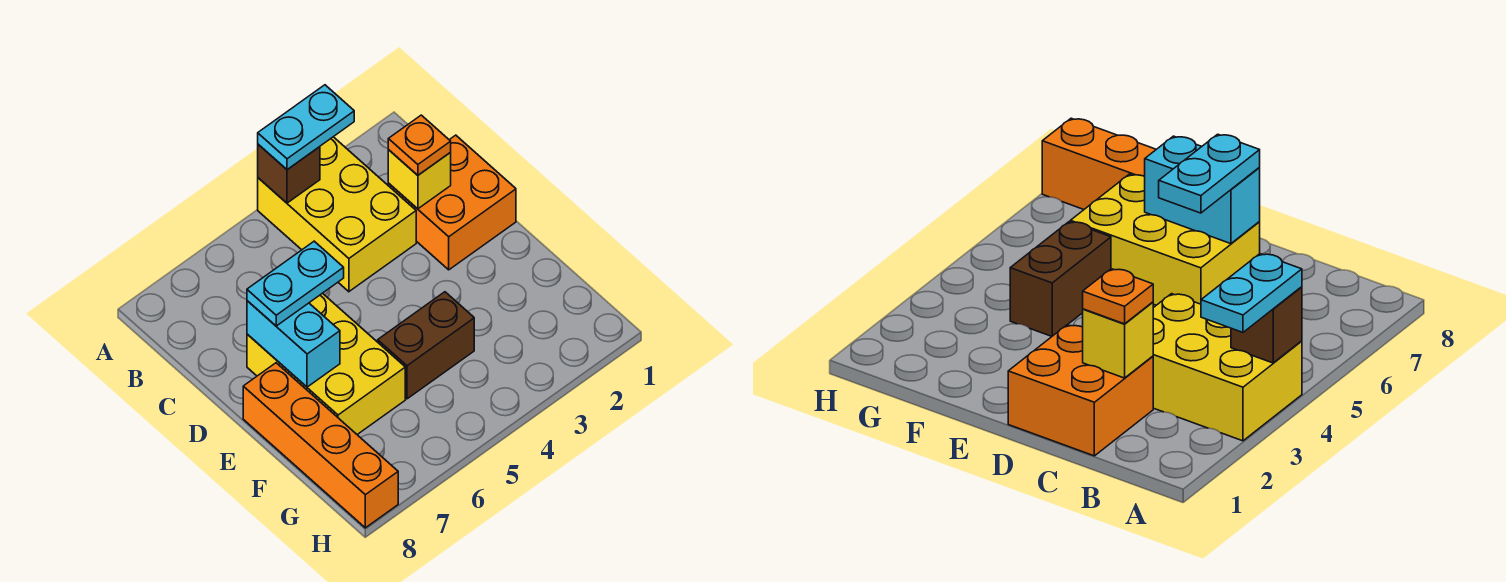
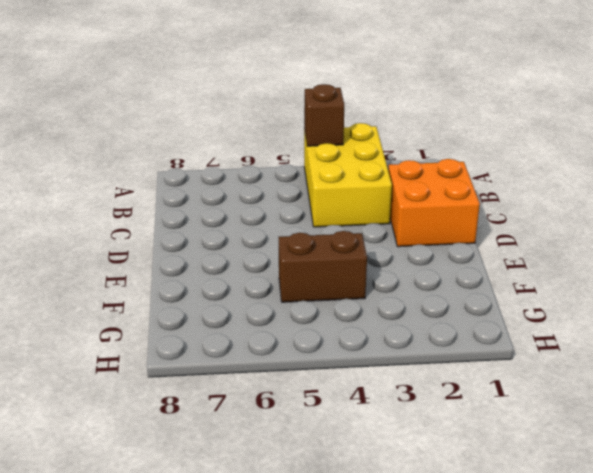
none -> yellow 2x3 brick [247,293,405,434]
none -> orange 1x4 brick [243,363,398,528]

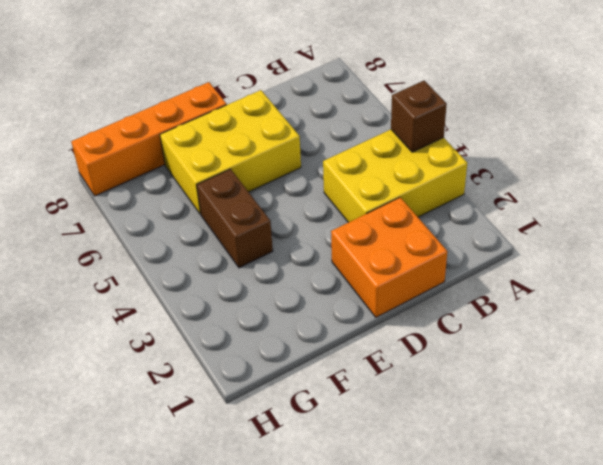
none -> yellow 1x1 brick [388,150,451,209]
none -> cyan 1x2 brick [247,301,340,387]

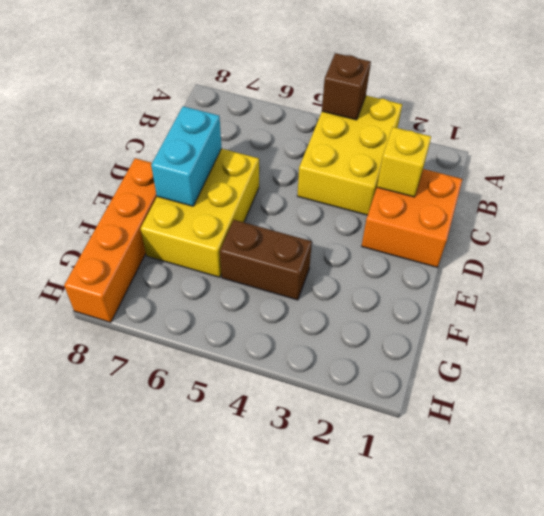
none -> cyan 1x2 plate [258,85,354,170]
none -> orange 1x1 plate [388,115,451,175]

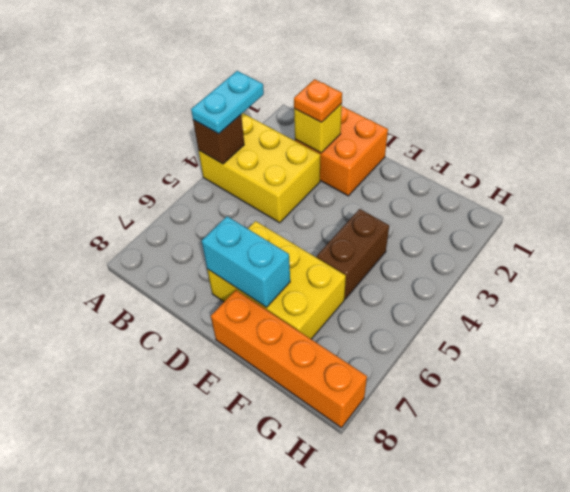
none -> cyan 1x2 plate [247,241,344,326]

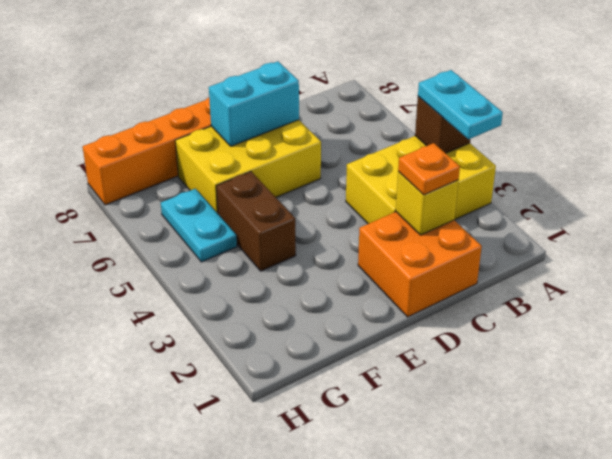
cyan 1x2 plate [161,189,237,262] -> cyan 1x2 plate moved to [247,241,344,326]

